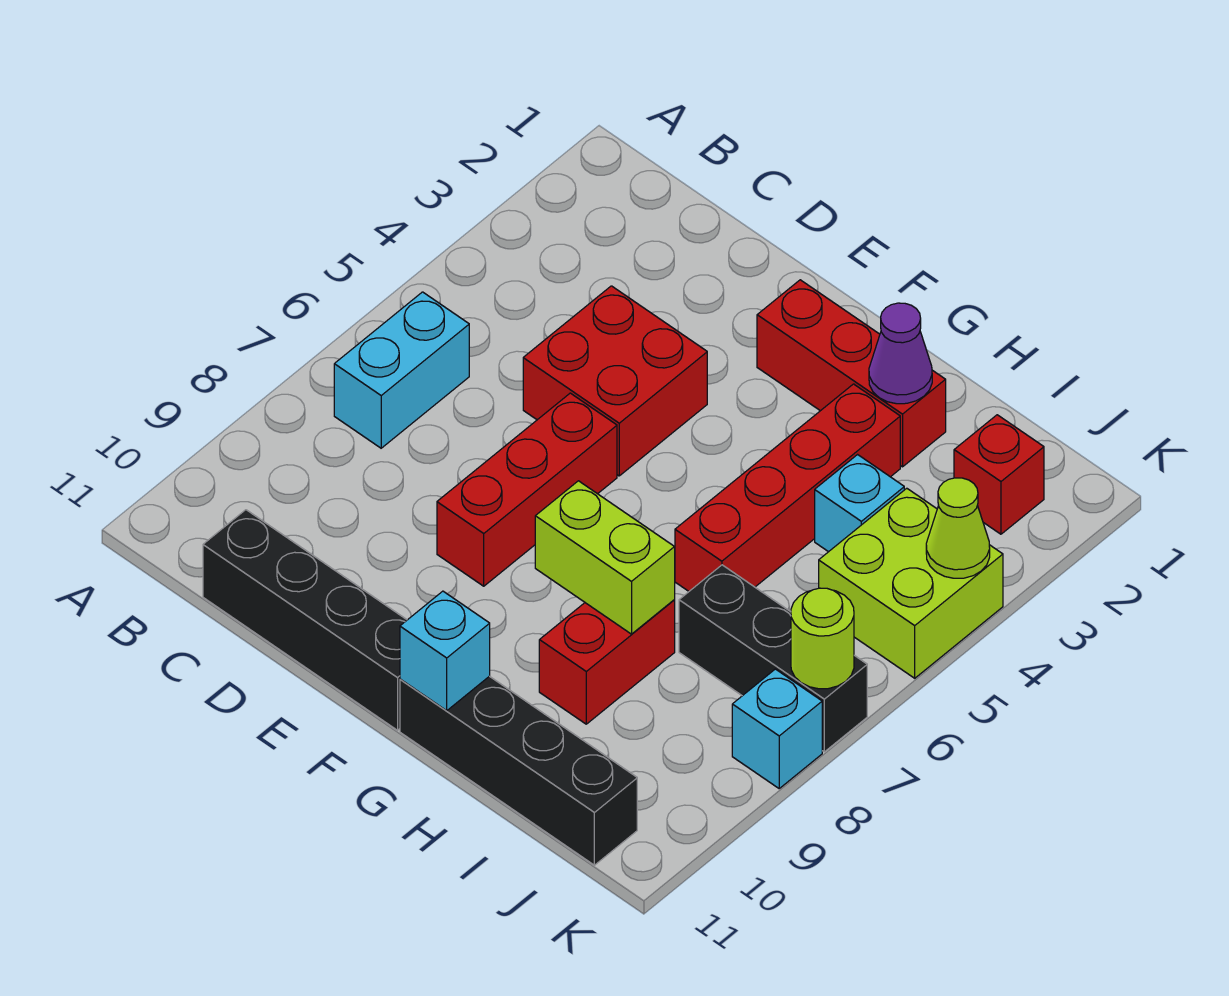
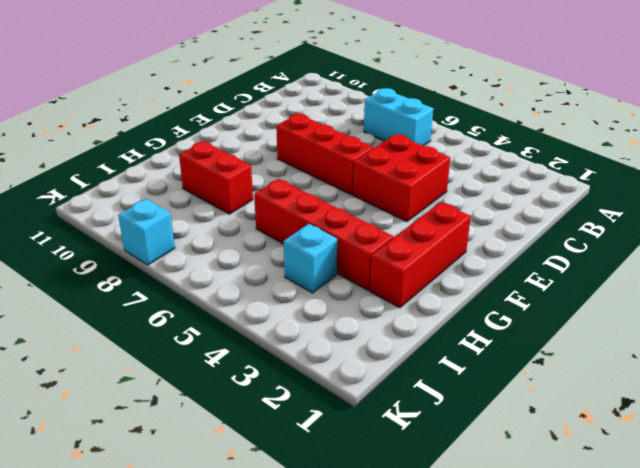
none -> black 1x4 brick [203,510,407,730]
none -> black 1x4 brick [400,676,637,865]
none -> black 1x3 brick [679,565,867,752]

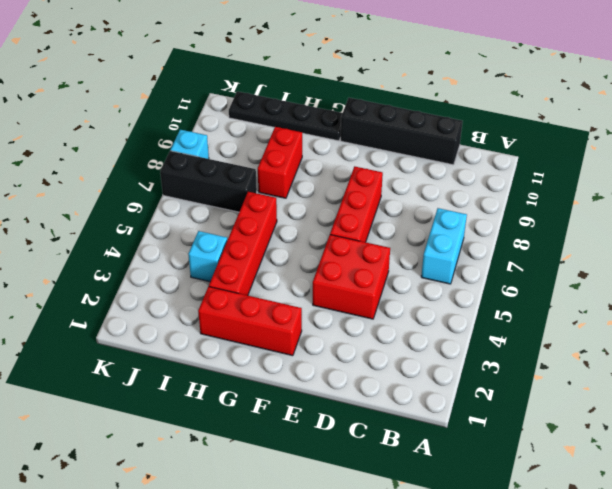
black 1x4 plate [229,91,342,141] -> black 1x4 brick [400,676,637,865]
none -> red 1x1 brick [954,415,1044,534]
none -> lime 2x2 brick [819,488,1003,678]
none -> lime 1x2 brick [535,481,675,634]

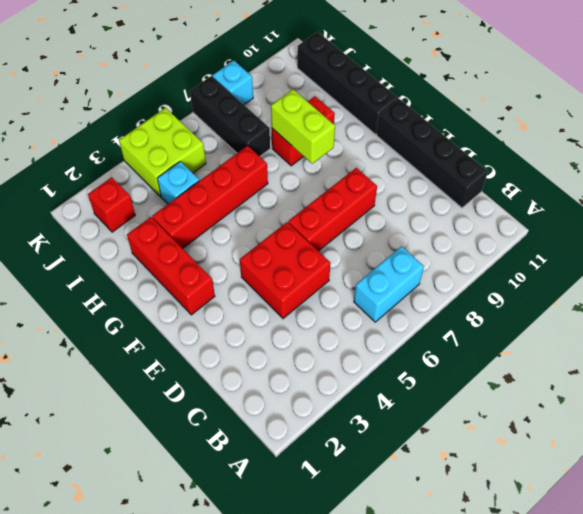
none -> cyan 1x1 brick [400,591,490,711]
none -> purple 1x1 cone [869,303,932,404]
none -> lime 1x1 cone [926,478,990,578]

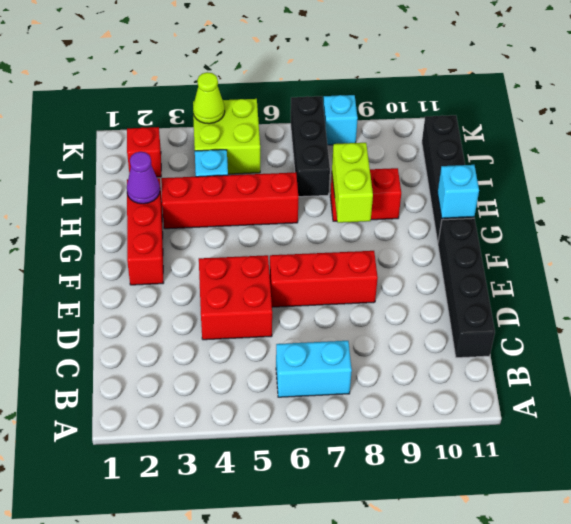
none -> lime 1x1 round brick [791,588,854,689]

